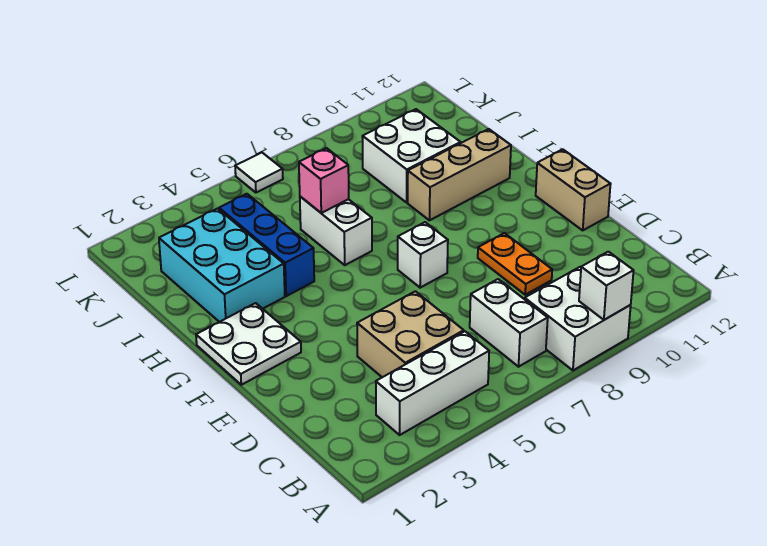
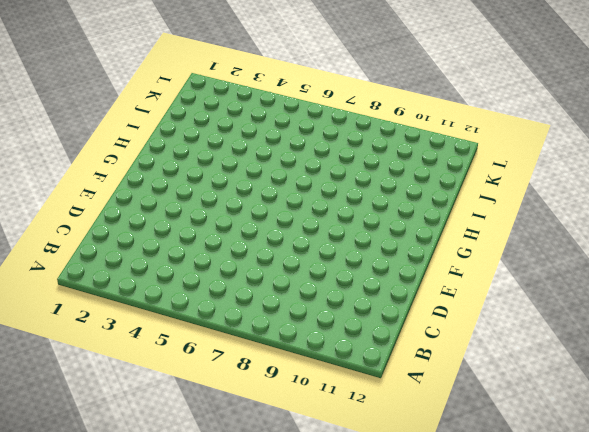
none -> white 2x2 brick [525,267,631,370]
none -> white 1x3 brick [376,331,489,435]
none -> white 1x2 brick [470,279,548,367]

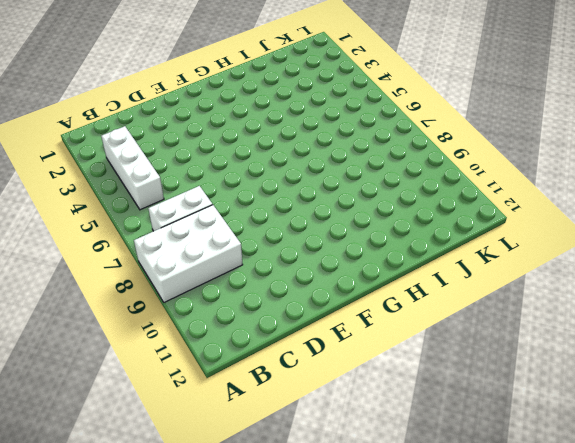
white 2x3 brick [134,205,243,302] -> white 2x2 brick [525,267,631,370]
none -> tan 2x2 brick [357,291,464,377]
none -> orange 1x2 plate [478,233,552,295]
none -> tan 1x2 brick [536,149,610,230]

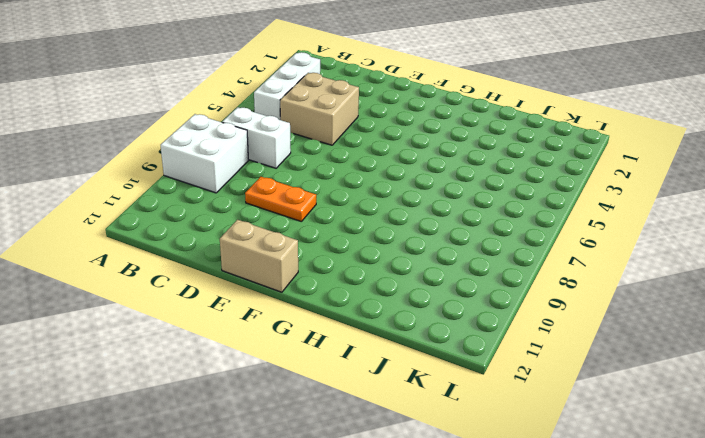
none -> white 2x2 plate [196,303,301,385]
none -> white 1x1 brick [398,222,448,288]
none -> cyan 2x3 brick [159,209,285,322]

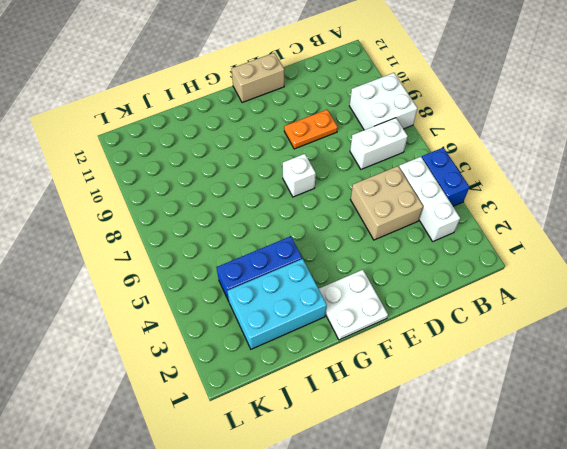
blue 1x2 brick [422,147,469,206] -> none
none -> white 1x2 brick [300,197,372,265]
none -> tan 1x3 brick [408,129,511,220]
none -> white 2x2 brick [362,109,461,202]

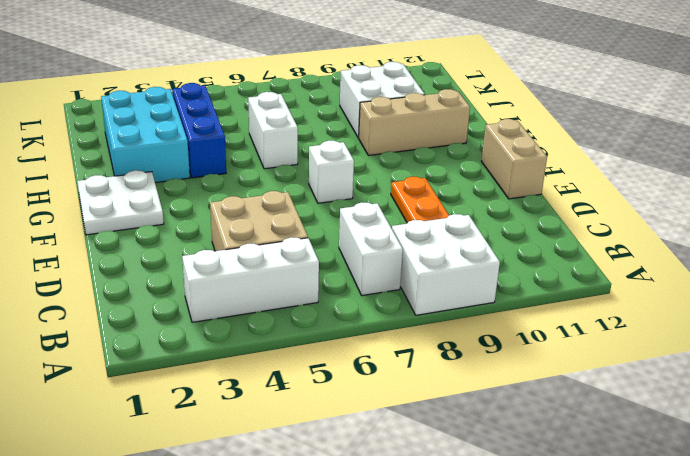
none -> white 1x1 tile [235,153,283,193]
none -> white 1x1 brick [579,252,634,320]
none -> pink 1x1 brick [299,148,349,213]

